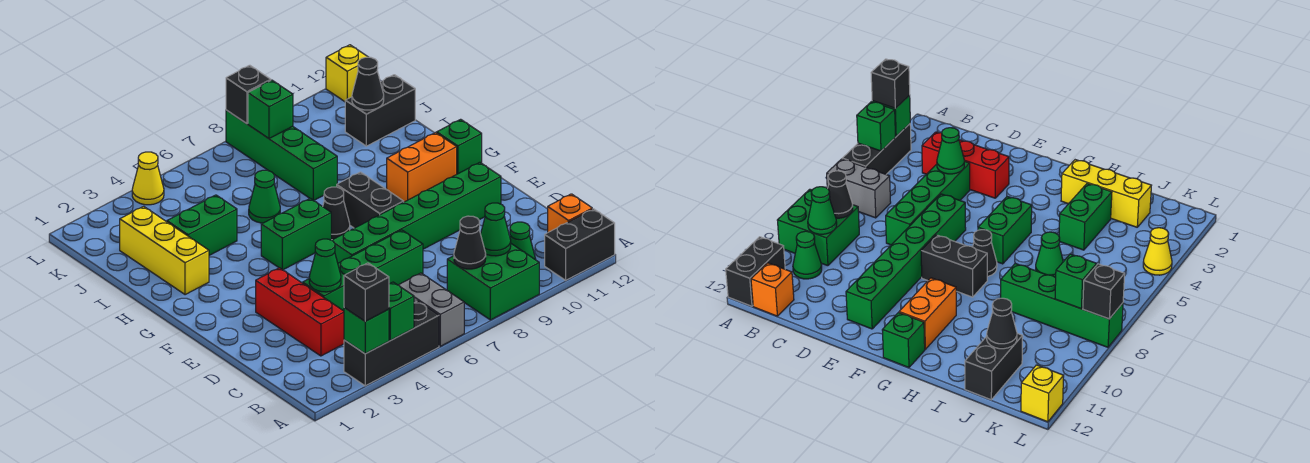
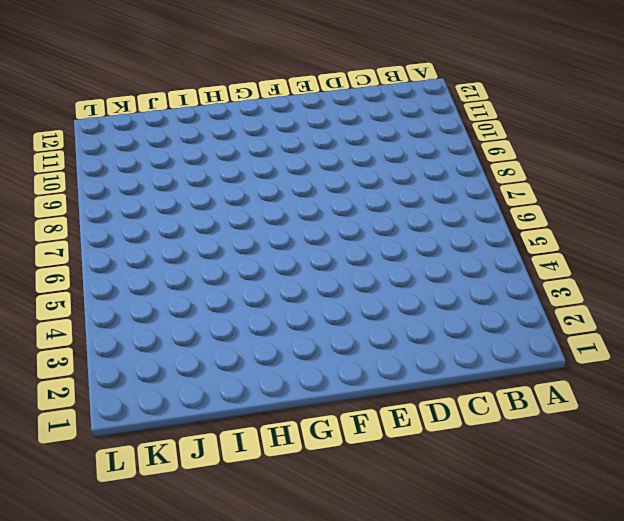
none -> black 1x3 brick [344,301,439,386]
none -> grey 1x2 brick [399,273,464,346]
none -> green 2x2 brick [447,244,539,320]
none -> black 1x2 brick [545,209,615,280]

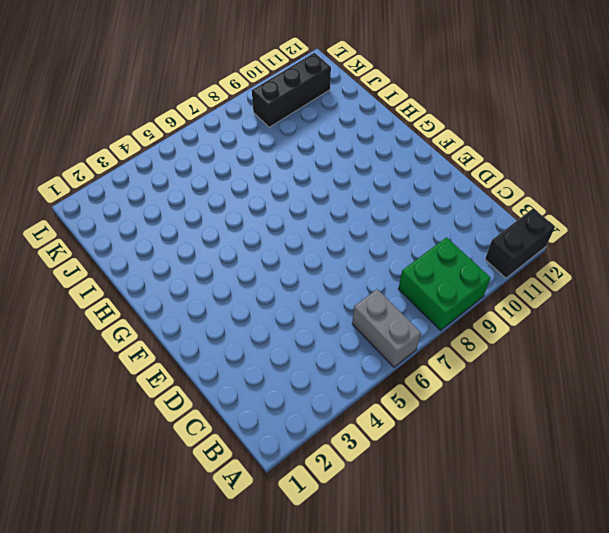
black 1x3 brick [252,53,331,127] -> black 1x3 brick moved to [344,301,439,386]
none -> green 1x1 cone [510,222,536,260]
none -> orange 1x1 brick [548,194,592,232]
none -> red 1x3 brick [256,268,344,356]
none -> green 1x4 brick [303,230,423,311]

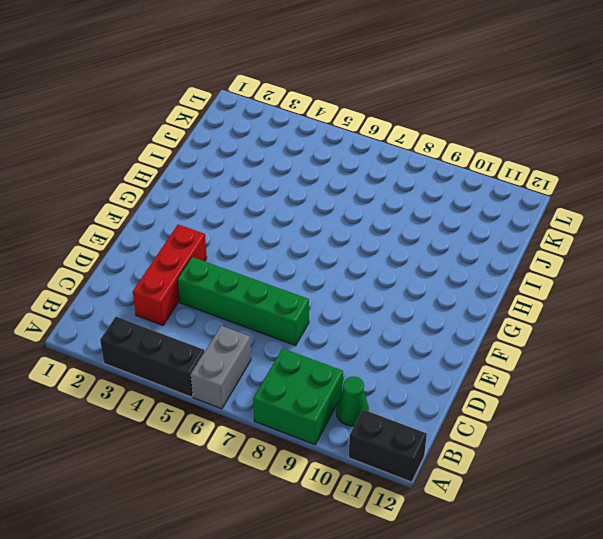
none -> orange 1x1 brick [548,194,592,232]
none -> green 1x6 brick [332,162,501,263]
none -> black 1x2 brick [337,172,404,228]
none -> green 1x2 brick [261,198,331,270]

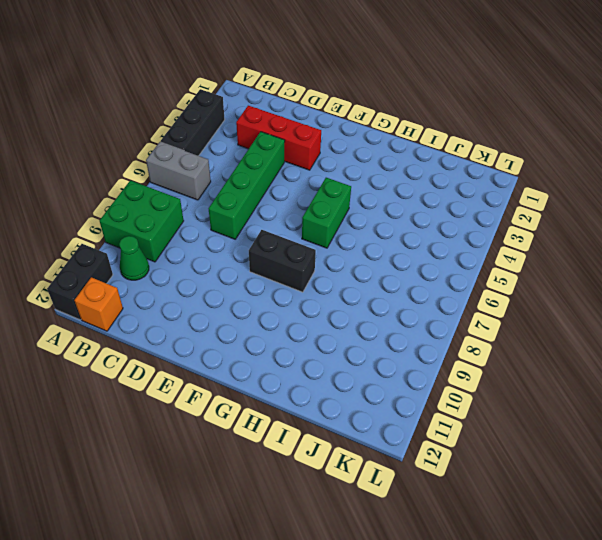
none -> green 1x6 brick [332,162,501,263]
none -> black 1x1 cone [323,187,350,240]
none -> orange 1x2 brick [387,133,457,202]
none -> green 1x1 brick [437,119,482,174]

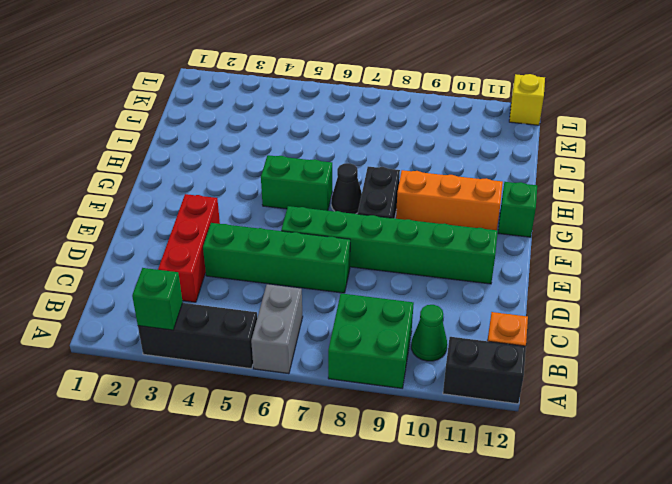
orange 1x3 brick [396,170,503,230] -> orange 1x2 brick [387,133,457,202]
none -> yellow 1x3 brick [120,206,209,295]
none -> green 1x2 brick [167,195,237,255]
none -> green 1x1 cone [249,170,280,223]
none -> green 1x4 brick [226,110,337,200]

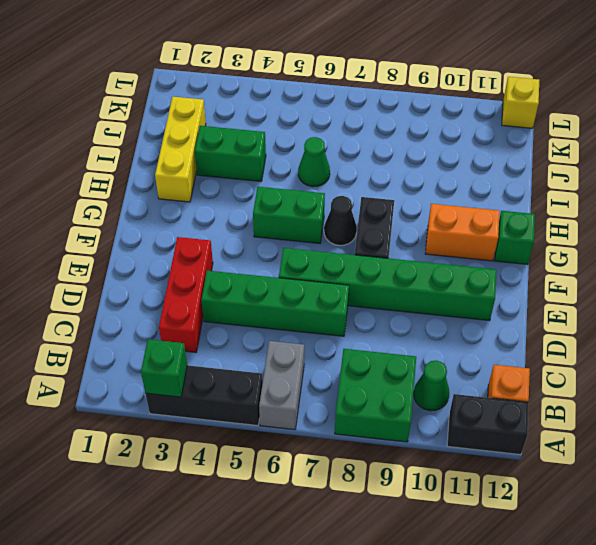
none -> green 1x4 brick [226,110,337,200]
none -> black 1x2 brick [345,75,415,146]
none -> yellow 1x1 cone [132,152,164,205]
none -> green 1x1 brick [389,282,414,340]

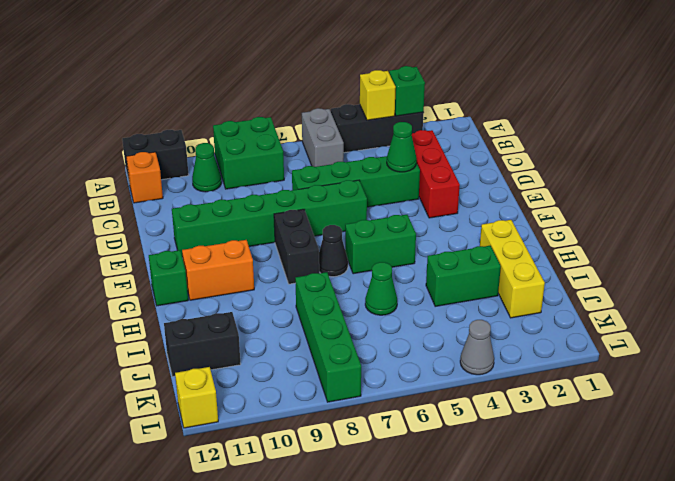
yellow 1x1 brick [360,70,396,120] -> green 1x1 brick [389,282,414,340]
grey 1x1 cone [460,320,494,375] -> yellow 1x1 cone [132,152,164,205]
none -> black 1x1 cone [454,216,486,269]
none -> green 1x1 cone [481,203,511,256]
none -> black 1x1 cone [352,57,384,110]
none -> green 1x1 brick [248,80,293,139]

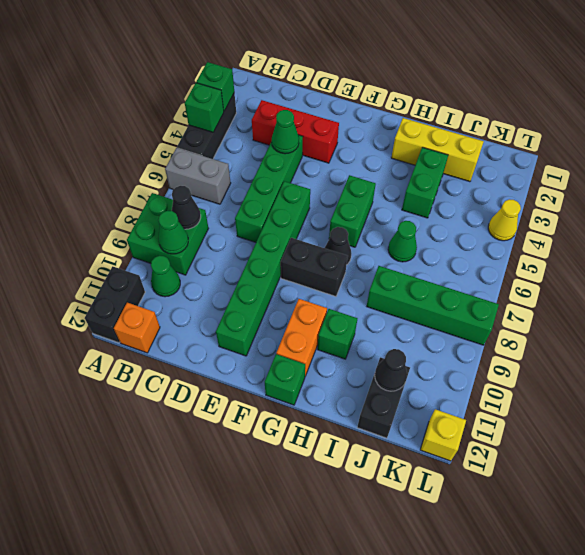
green 1x1 brick [317,309,358,359] -> green 1x1 brick moved to [248,80,293,139]
none -> black 1x1 brick [226,65,271,124]
none -> black 1x1 brick [344,263,389,321]

